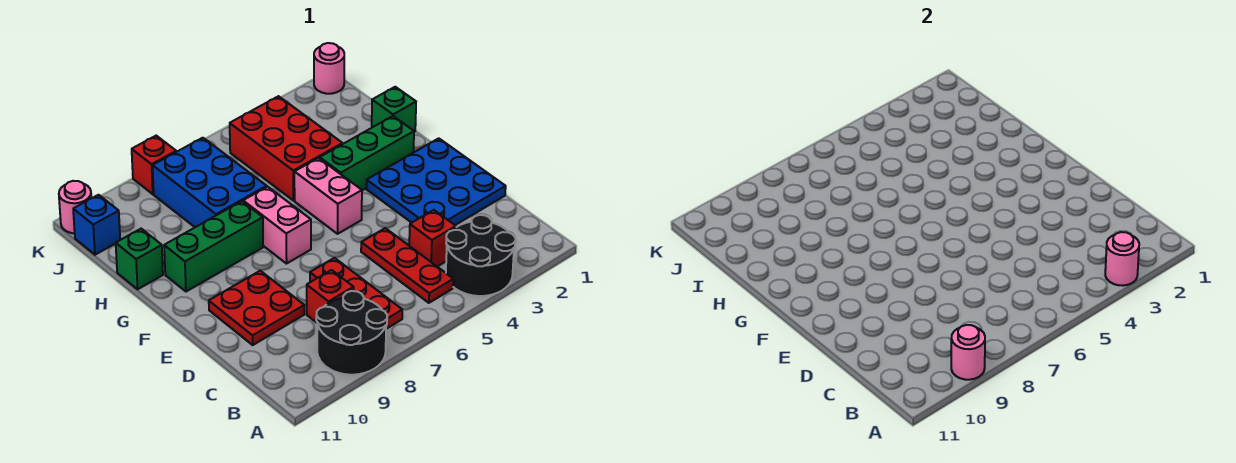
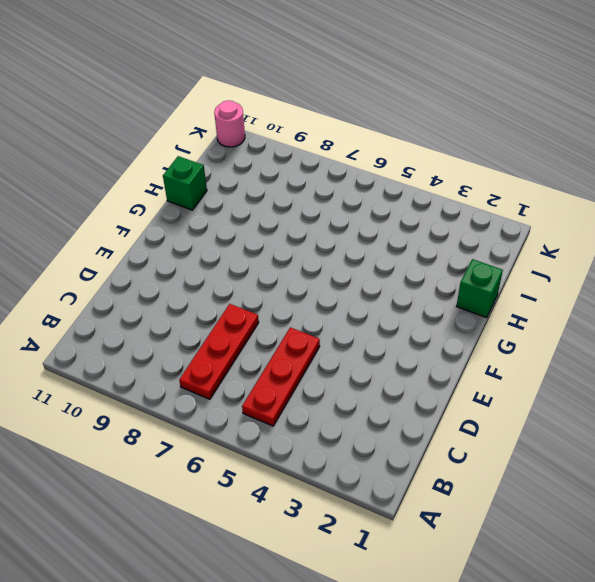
none -> black 2x2 round brick [446,215,515,296]
none -> black 2x2 round brick [316,291,387,375]
none -> red 1x1 brick [409,210,456,267]

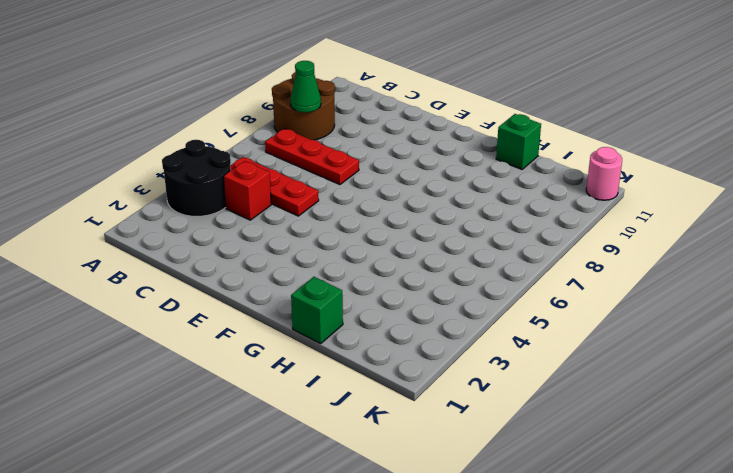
brown 2x2 round brick [272,72,335,140] -> black 2x2 round brick [316,291,387,375]
green 1x1 cone [291,61,321,112] -> none
none -> red 1x1 brick [307,270,354,323]
none -> blue 3x3 plate [366,138,506,225]
none -> red 2x2 plate [209,271,304,345]

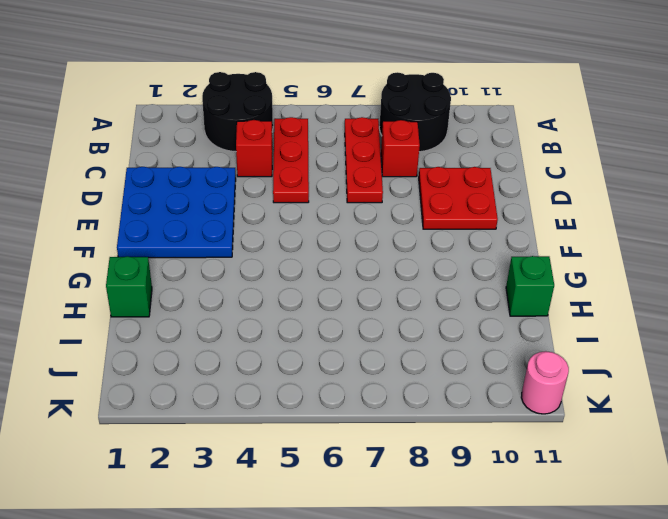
none -> pink 1x2 brick [294,158,362,234]
none -> pink 1x2 brick [243,187,311,264]
none -> green 1x3 brick [320,116,414,190]

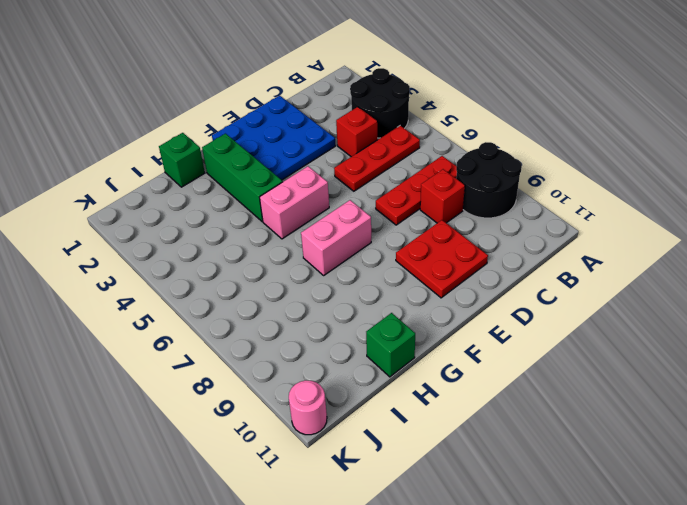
none -> green 1x3 brick [164,201,263,292]
none -> red 2x3 brick [230,96,342,201]
none -> blue 2x3 brick [153,138,267,227]

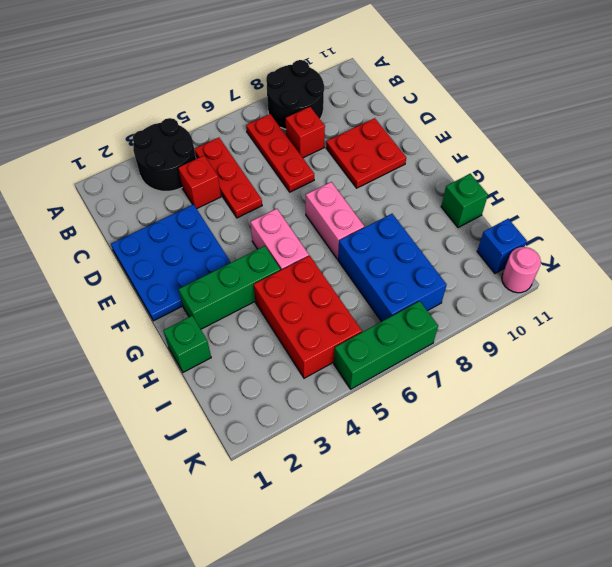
green 1x3 brick [334,301,438,389] -> green 1x3 brick moved to [164,201,263,292]
none -> pink 1x1 round brick [314,43,344,94]
none -> red 1x1 brick [132,136,176,194]
none -> pink 1x1 round brick [1105,232,1139,286]

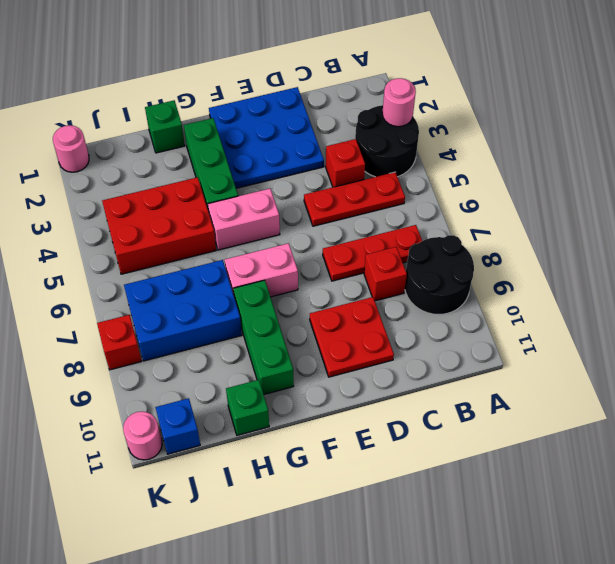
none -> pink 1x1 round brick [951,325,985,380]

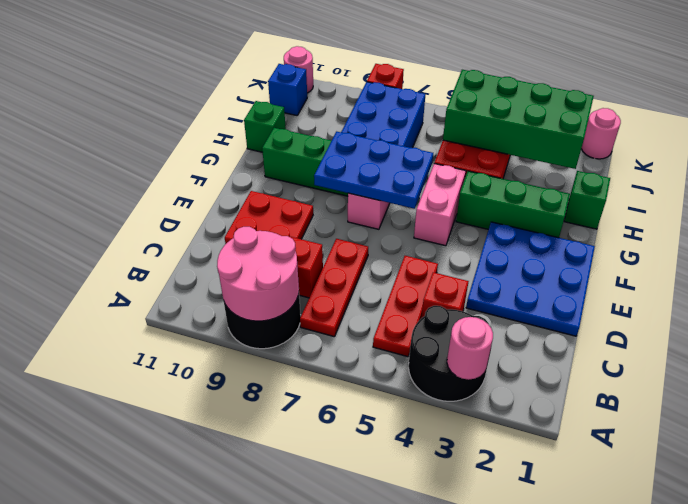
pink 2x2 round brick [217,227,299,321] -> pink 1x1 round brick [951,325,985,380]
blue 2x3 plate [314,132,433,209] -> none
green 2x4 brick [443,70,594,169] -> none

